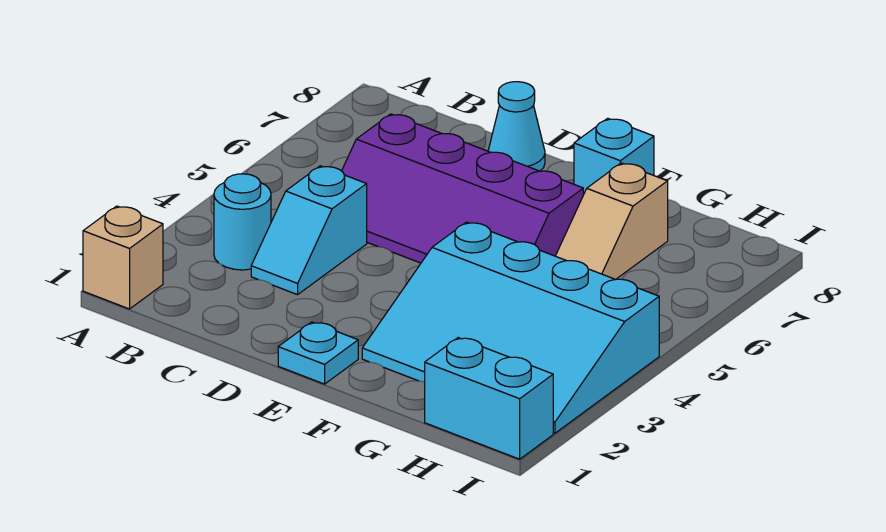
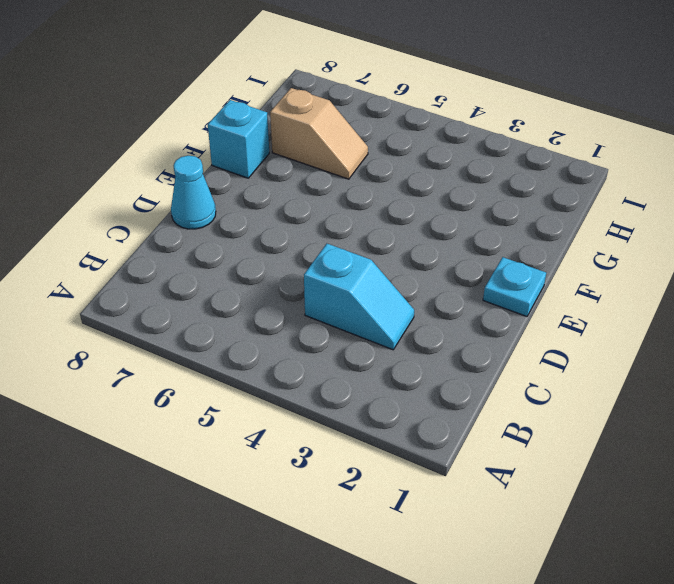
none -> tan 1x1 brick [83,206,163,309]
none -> cyan 1x1 round brick [214,174,271,270]

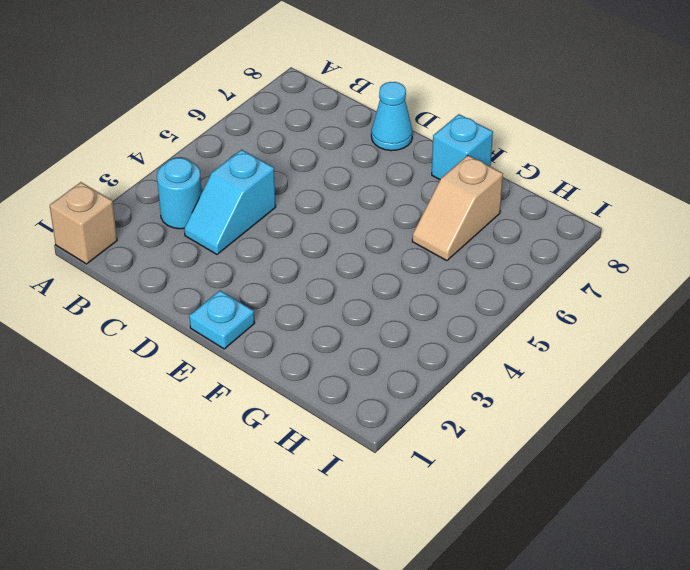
none -> purple 2x4 slope [342,114,583,263]
none -> cyan 3x4 slope [362,222,659,433]

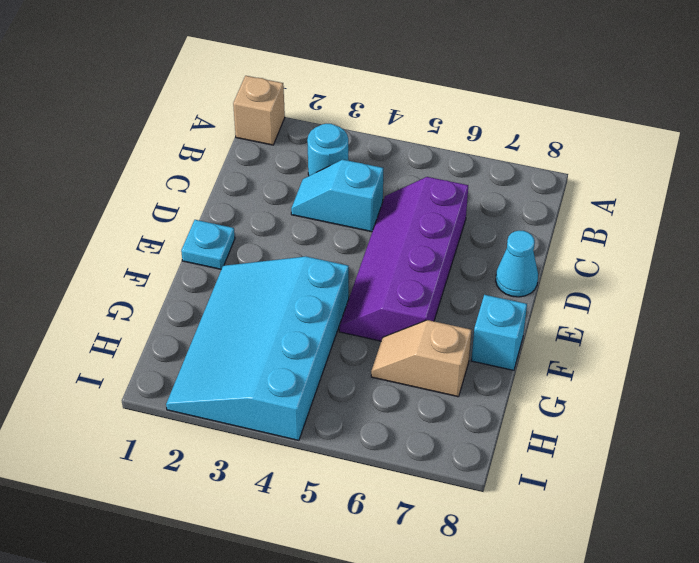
none -> cyan 1x2 brick [425,338,553,459]

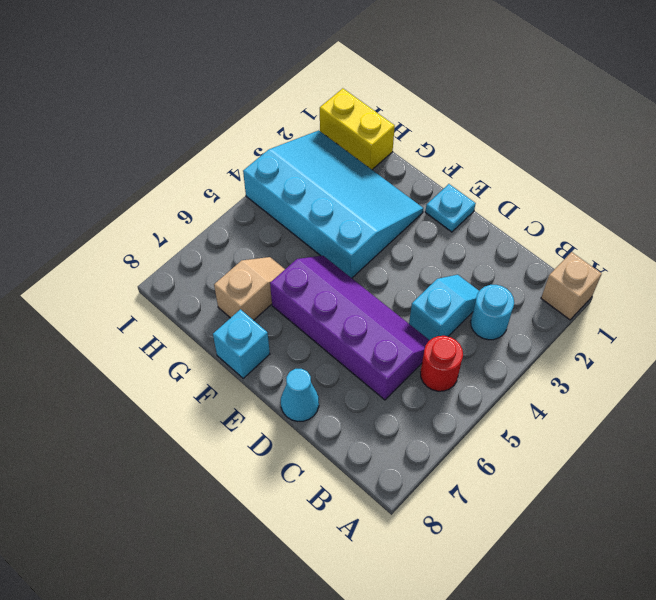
red 1x1 round brick [420,336,463,391] -> none
yellow 1x2 brick [320,88,395,170] -> cyan 1x2 brick [425,338,553,459]

